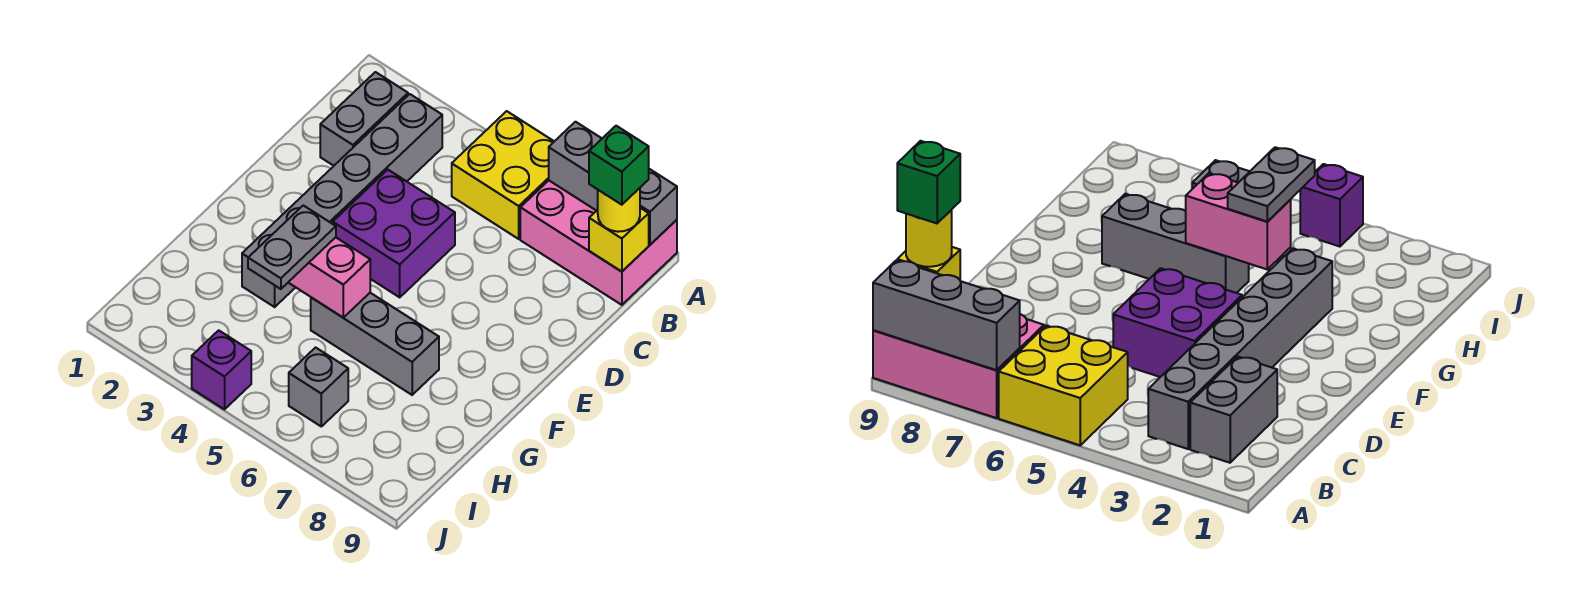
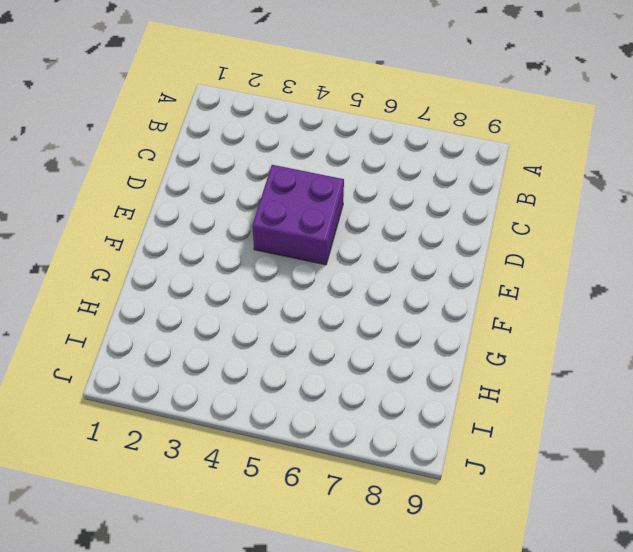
none -> yellow 2x2 brick [452,111,554,239]
none -> pink 2x3 brick [520,181,677,305]
none -> grey 1x2 brick [320,72,408,166]

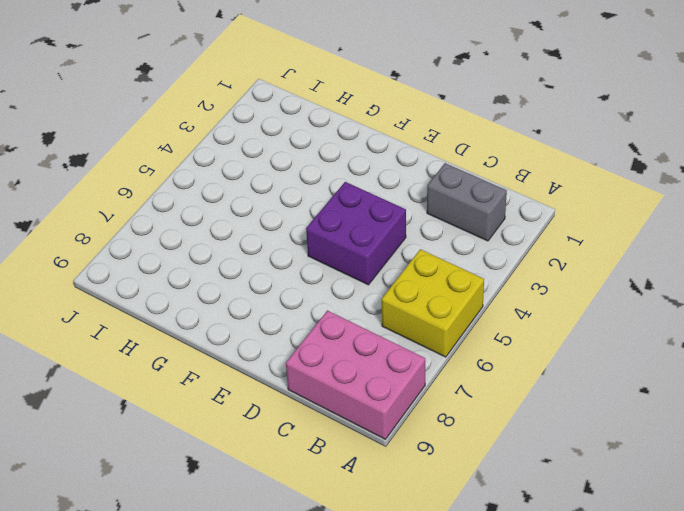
pink 2x3 brick [286,311,425,439] -> pink 2x3 brick turned to [520,181,677,305]
none -> grey 1x6 brick [242,94,442,307]
none -> grey 1x3 brick [311,293,439,395]
none -> grey 1x1 brick [289,348,348,426]

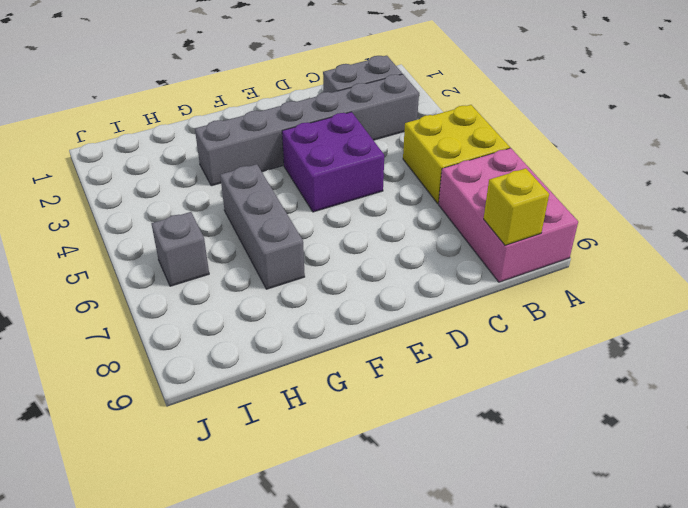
none -> purple 1x1 brick [192,330,251,409]
none -> grey 1x3 brick [549,122,677,245]
none -> pink 1x2 brick [288,237,370,317]

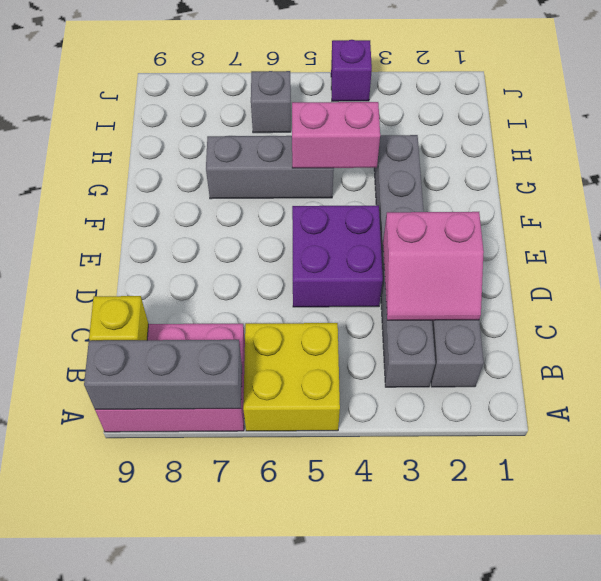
pink 2x2 slope [383,212,484,320] -> none
none -> yellow 1x1 round brick [598,188,640,232]
none -> grey 1x2 plate [248,205,336,289]
none -> green 1x1 brick [589,126,649,205]

